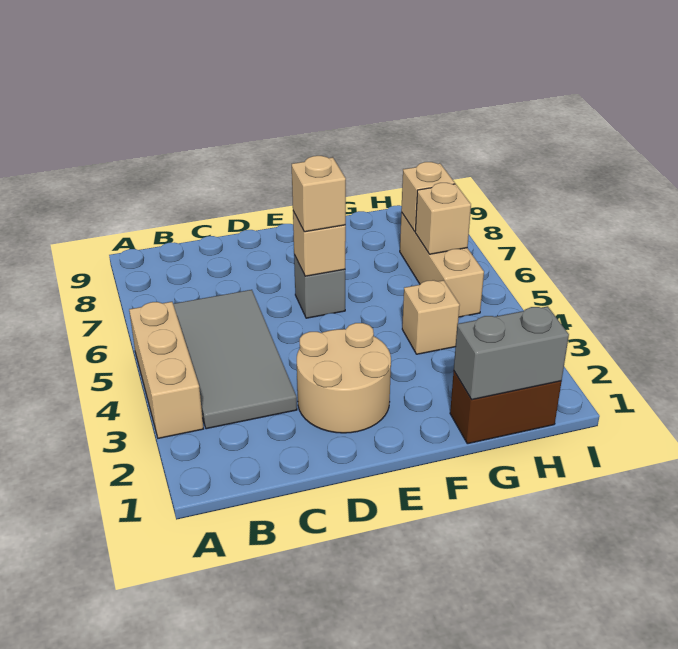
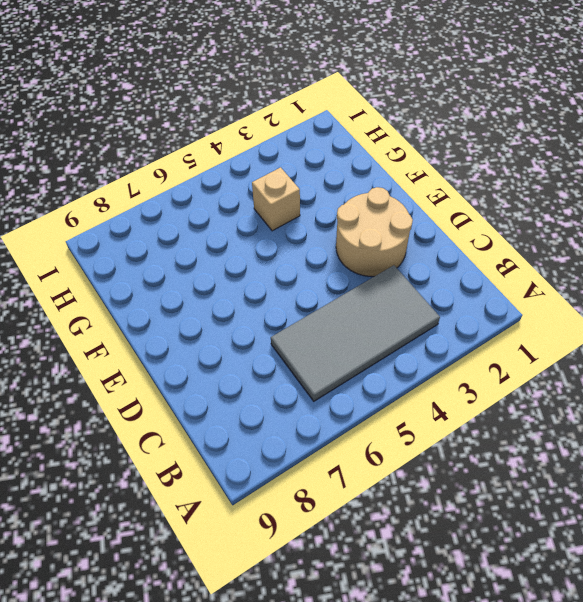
none -> tan 1x3 brick [129,302,203,438]
none -> grey 1x1 brick [294,255,345,318]
none -> brown 1x2 brick [450,372,561,444]

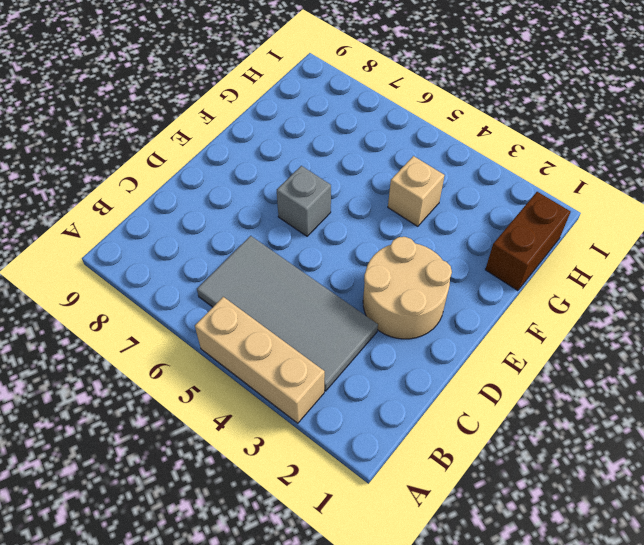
none -> tan 1x3 brick [400,212,484,317]
none -> tan 1x1 brick [293,211,346,276]
none -> grey 1x2 brick [454,306,569,400]

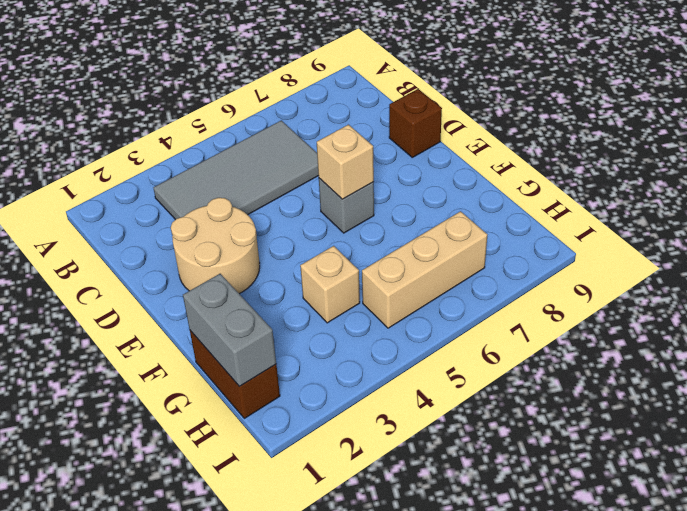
brown 1x1 brick [389,89,442,157] -> none
none -> tan 1x3 brick [129,302,203,438]
none -> tan 1x1 brick [415,183,471,254]
none -> tan 1x1 brick [401,162,455,231]

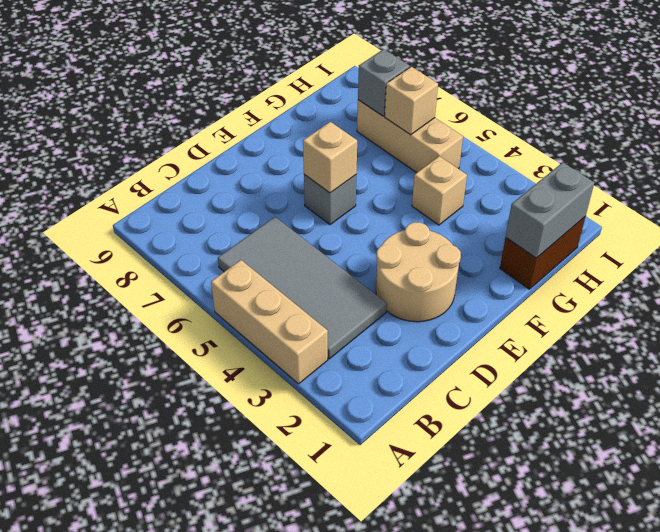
grey 1x1 brick [358,49,410,116] -> tan 1x1 brick [401,162,455,231]
none -> tan 1x1 brick [292,156,346,232]

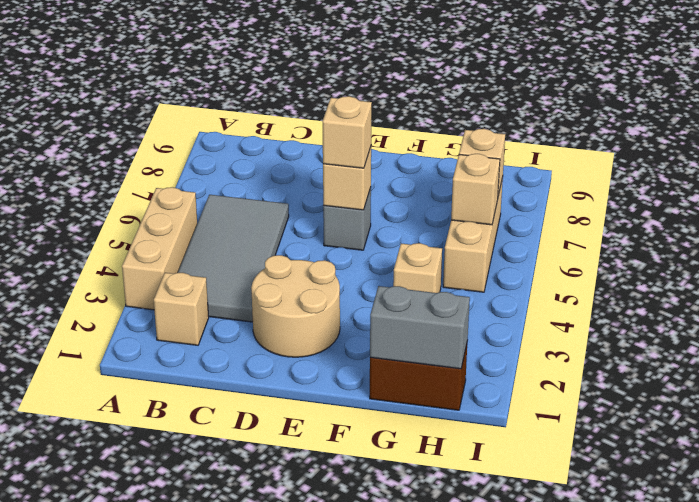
tan 1x1 brick [154,273,209,345] -> none

